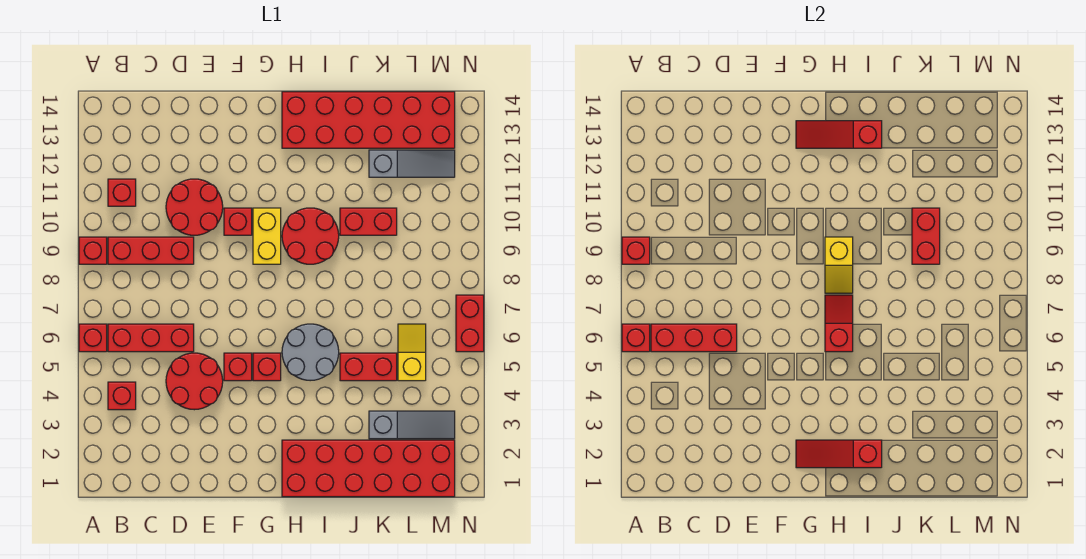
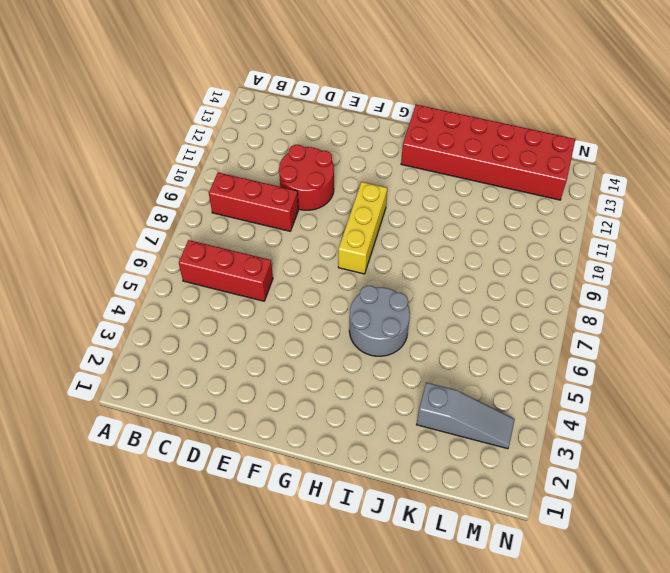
yellow 1x3 brick [338,182,387,274] -> yellow 1x2 brick [253,208,281,264]
none -> red 1x1 brick [79,324,107,352]
none -> red 1x1 brick [79,237,107,264]
none -> red 1x1 brick [108,382,136,410]
none -> red 1x1 brick [108,179,136,206]

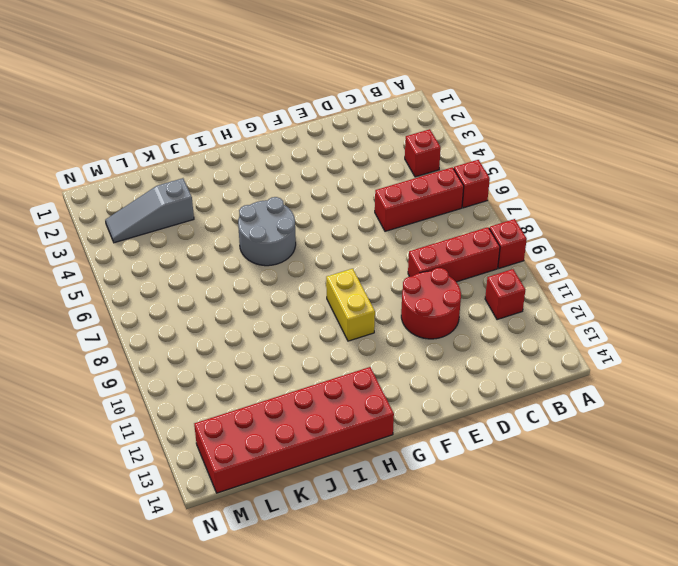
none -> red 2x2 round brick [166,353,223,410]
none -> red 1x1 brick [224,353,252,381]
none -> red 1x1 brick [224,208,252,235]
none -> red 1x1 brick [253,353,281,381]

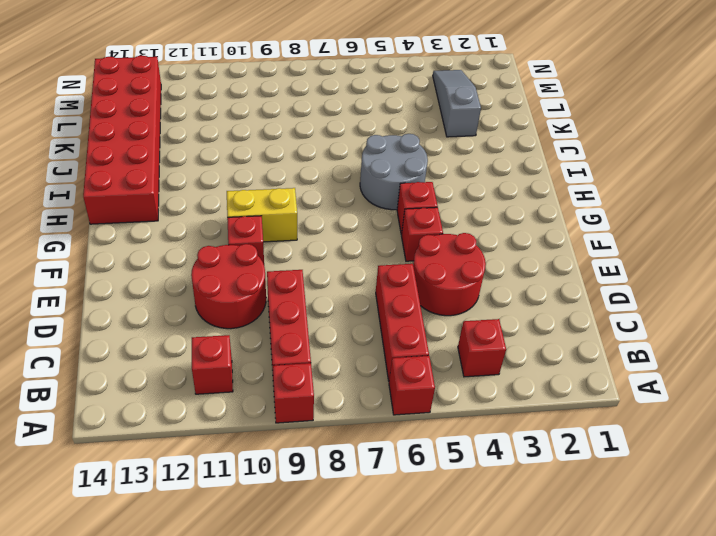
none -> red 2x6 brick [282,440,455,497]
none -> red 2x2 round brick [282,208,339,264]
none -> red 1x2 brick [340,353,397,381]
none -> red 1x2 brick [340,208,397,235]

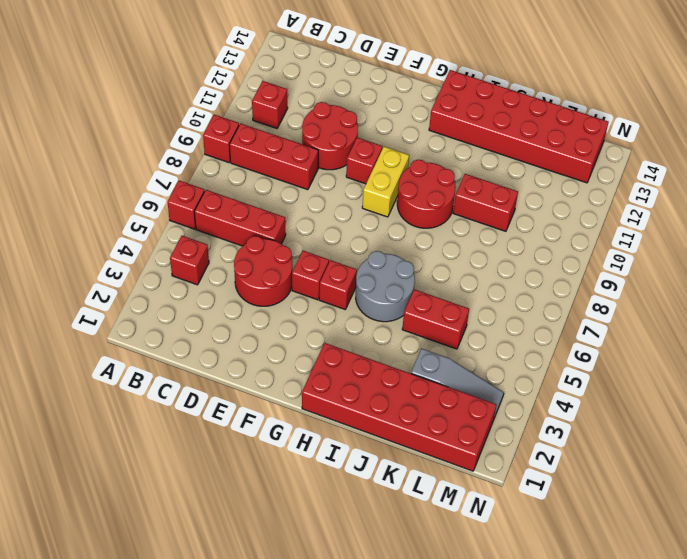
none -> grey 1x3 slope [369,150,455,177]
none -> yellow 1x2 slope [398,324,426,381]
none -> red 1x2 brick [456,295,484,352]
none -> red 1x1 brick [622,324,650,352]

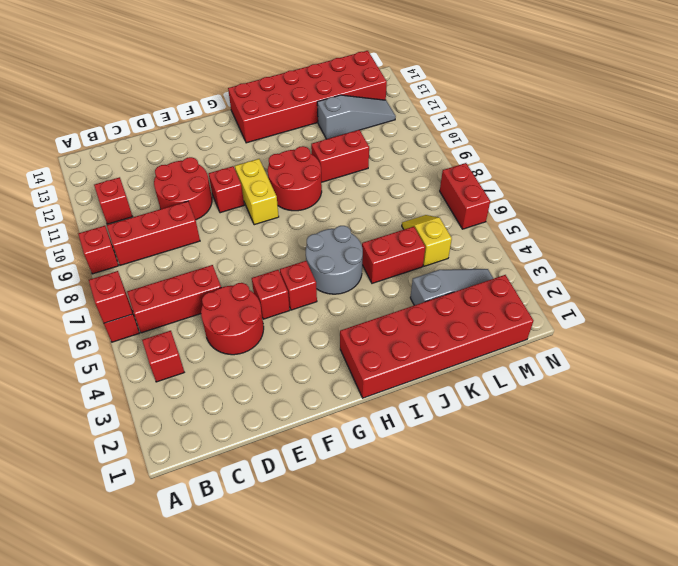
none -> red 1x1 brick [622,237,650,264]
none -> red 1x3 brick [651,324,737,352]
none -> red 1x3 slope [796,440,882,468]
none -> red 1x3 slope [796,121,882,148]

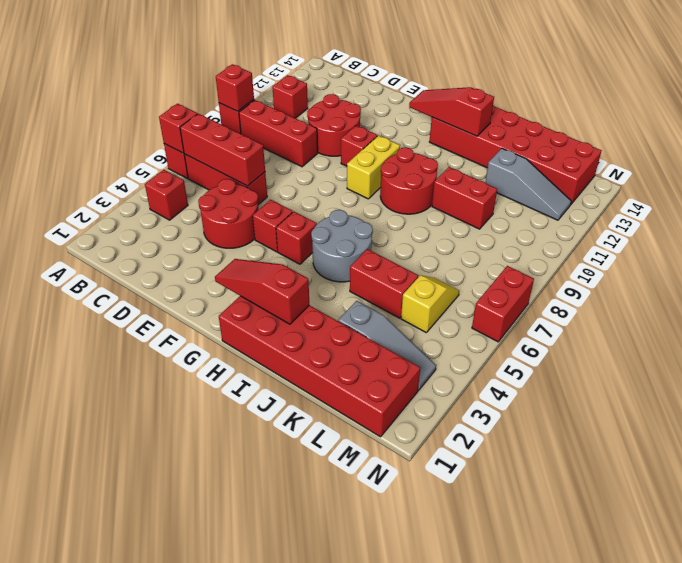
none -> red 1x2 slope [825,295,853,352]
none -> yellow 1x2 slope [825,237,853,293]
none -> red 1x2 brick [912,208,940,264]

